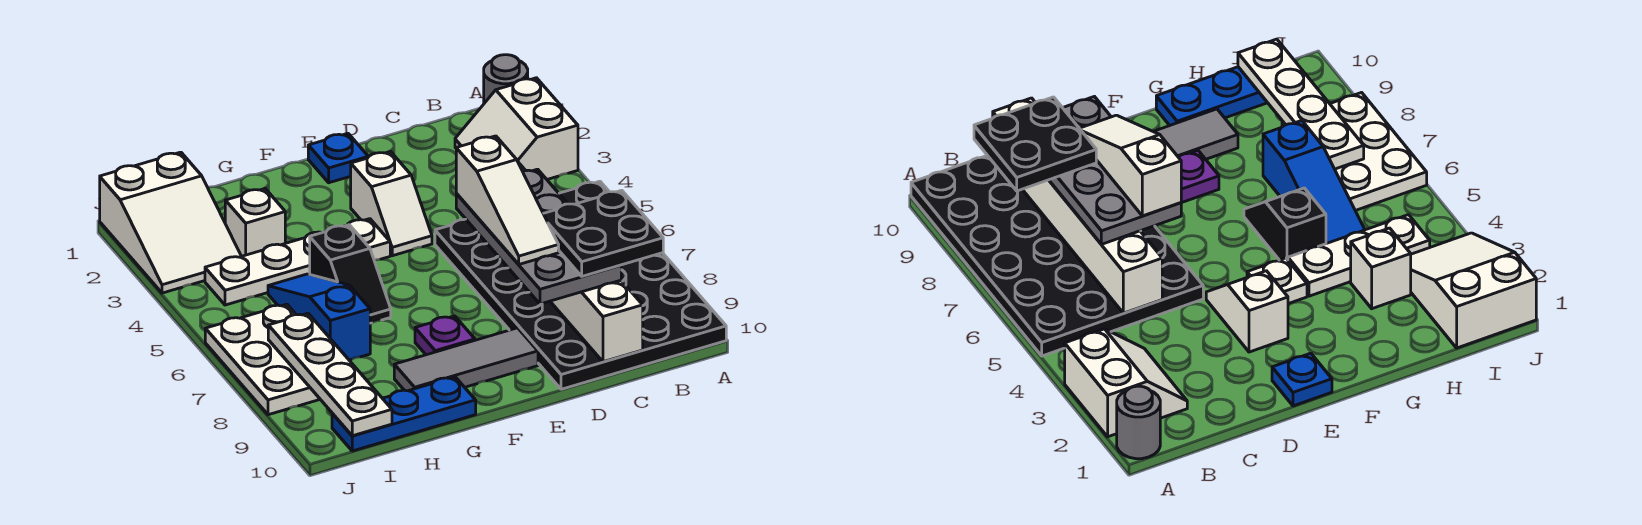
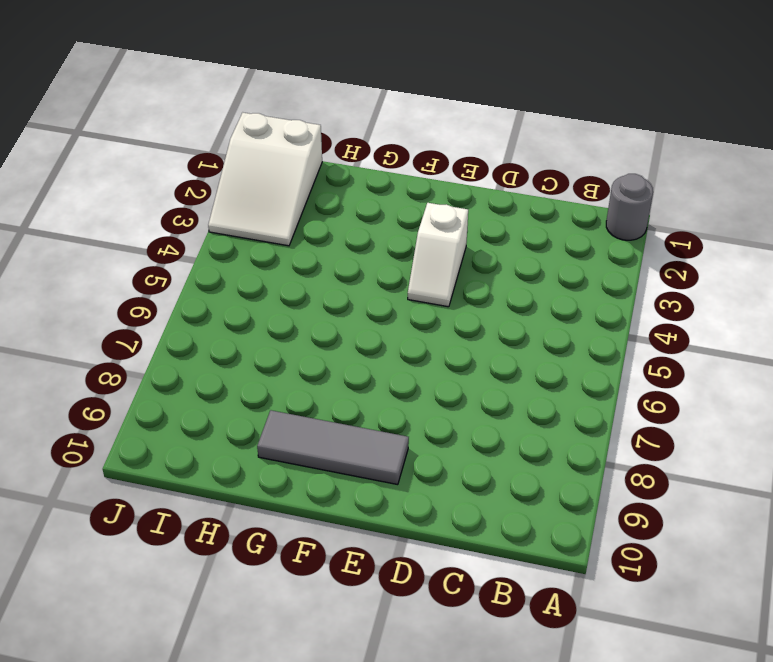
none -> white 2x2 slope [455,78,578,179]
none -> black 4x6 plate [435,181,726,389]
none -> blue 1x1 plate [308,133,368,183]

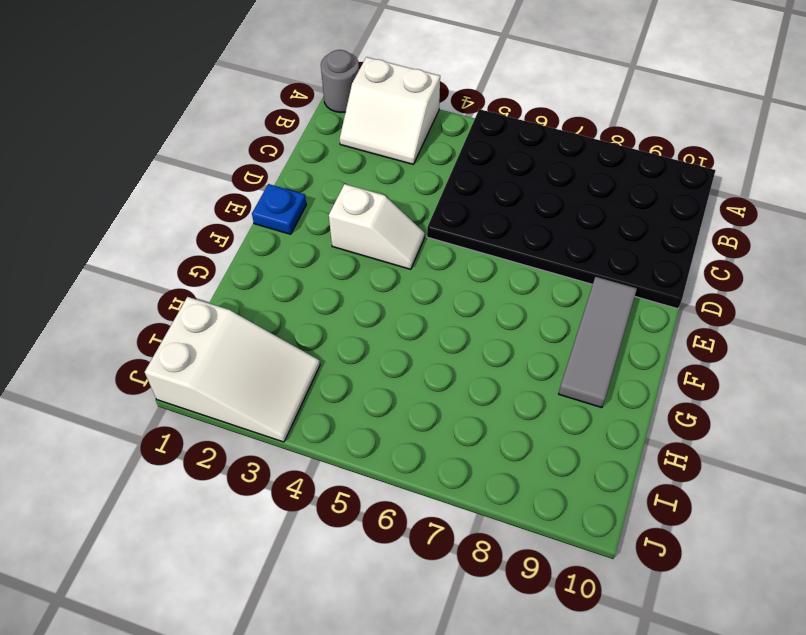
none -> white 1x1 plate [348,219,390,260]
none -> purple 1x1 plate [415,316,475,355]
none -> white 1x3 plate [205,232,322,305]

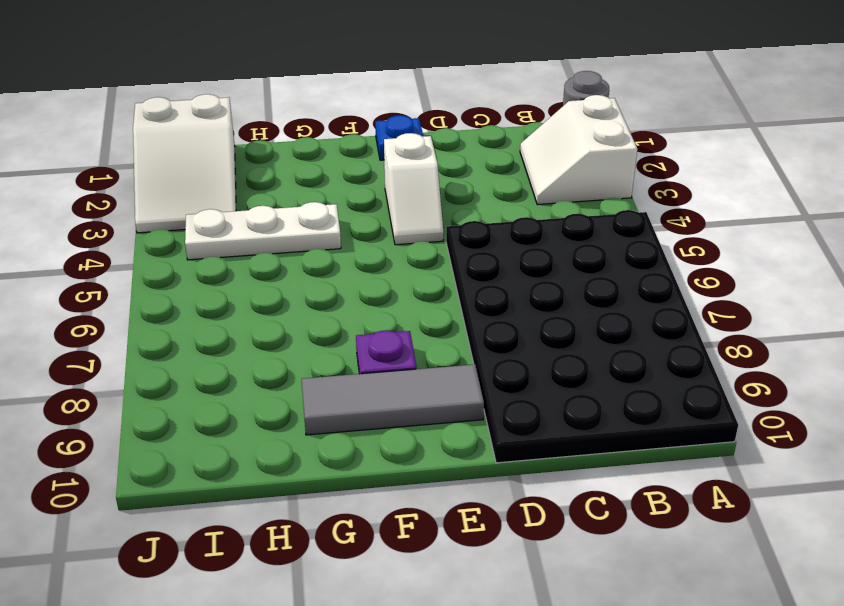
none -> white 1x1 plate [348,219,390,260]
none -> black 1x2 slope [310,225,391,323]
none -> blue 1x3 plate [332,377,476,451]

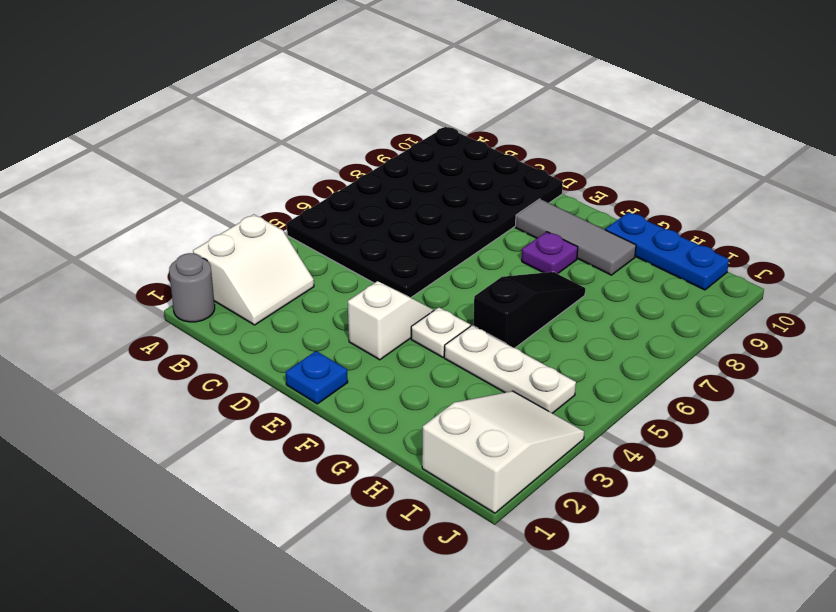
black 1x3 slope [473,272,585,348] -> black 1x2 slope [310,225,391,323]
none -> white 1x1 brick [225,189,285,256]
none -> blue 1x3 slope [268,274,371,360]
none -> white 2x3 plate [205,304,320,415]

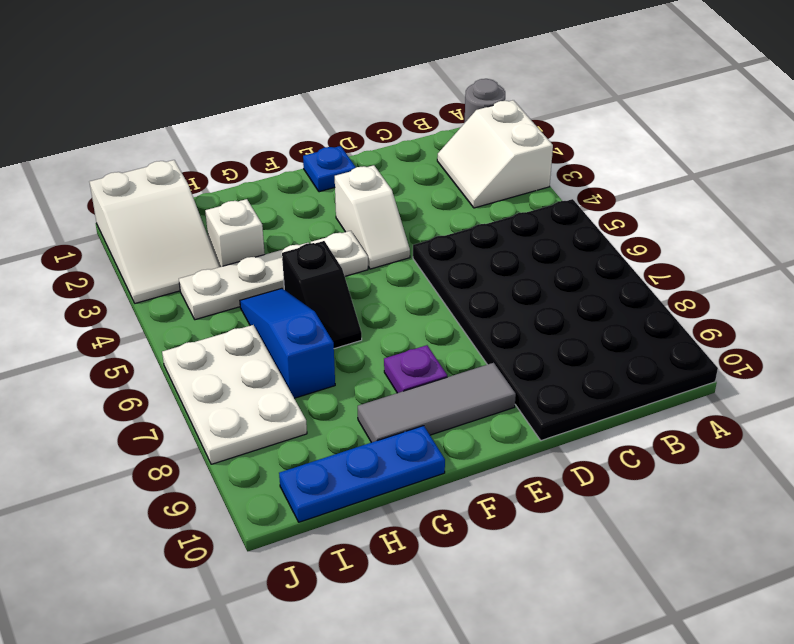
none -> white 1x6 brick [518,162,643,362]
none -> white 1x4 plate [268,313,392,436]
none -> grey 2x4 plate [456,169,621,304]

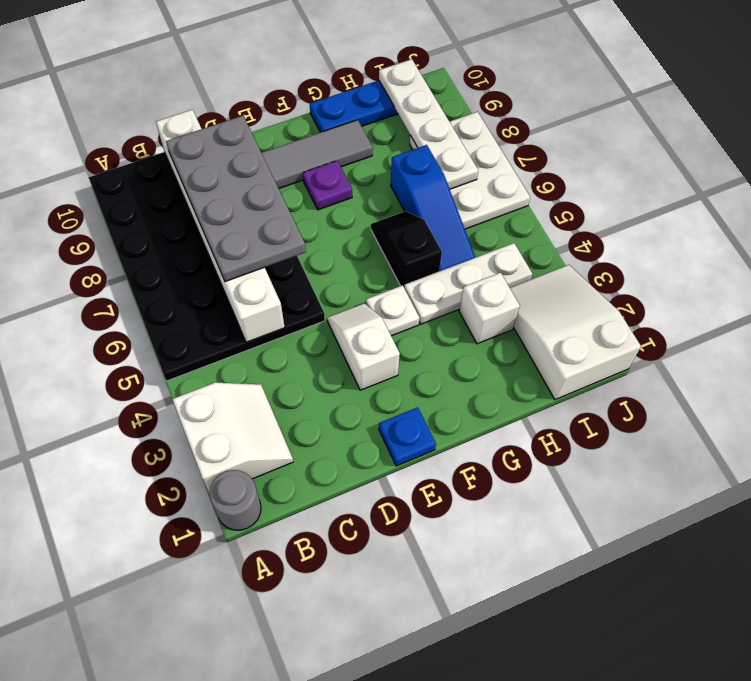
none -> black 2x2 plate [543,190,663,276]
none -> white 1x3 slope [456,136,559,264]

